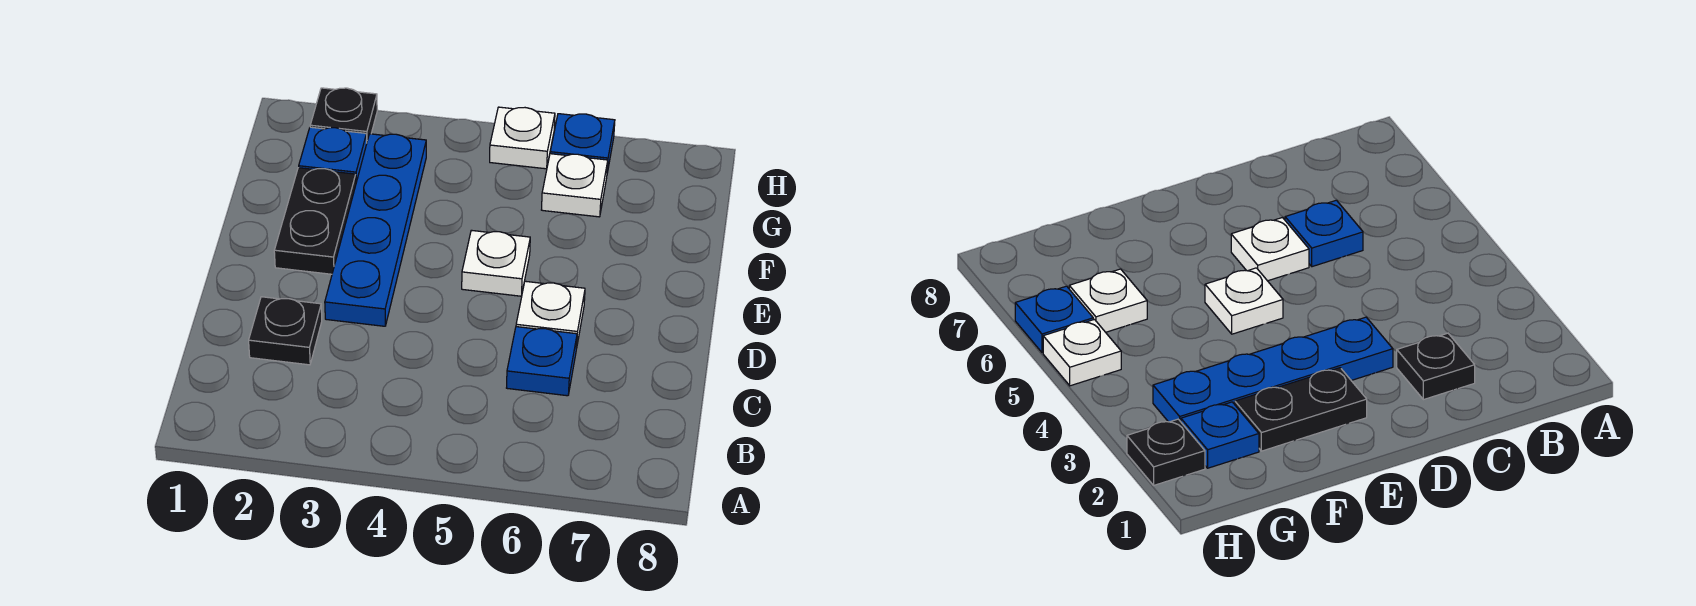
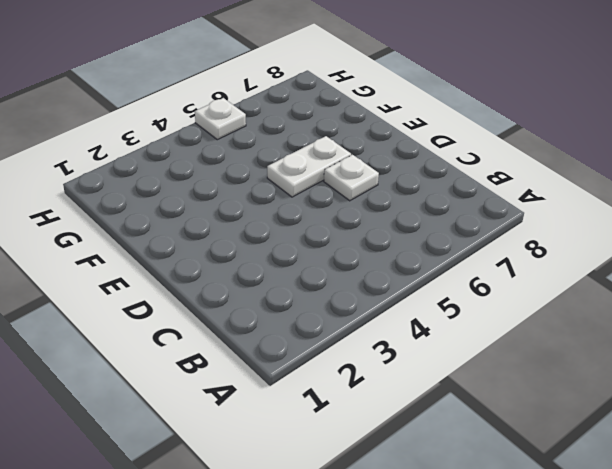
white 1x2 plate [267,136,351,197] -> white 1x1 plate [462,230,530,296]
none -> black 1x1 plate [249,297,322,365]
none -> blue 1x1 plate [507,327,577,396]

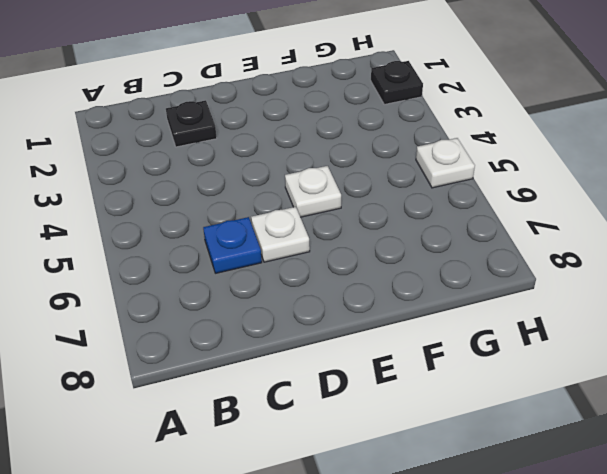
none -> blue 1x4 plate [325,134,426,326]
none -> black 1x2 plate [274,168,356,274]

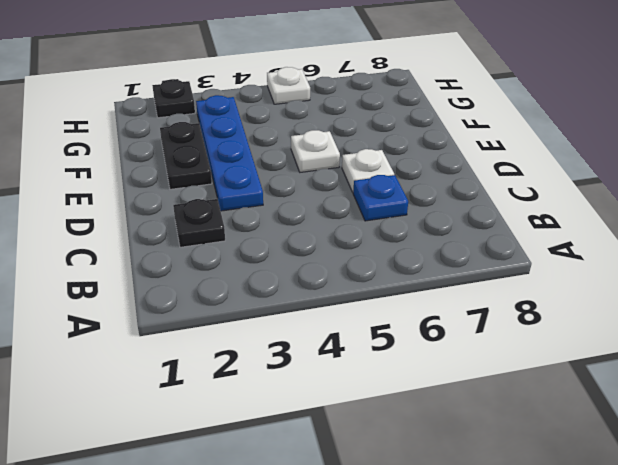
none -> blue 1x1 plate [299,127,367,182]
none -> white 1x1 plate [542,154,608,217]

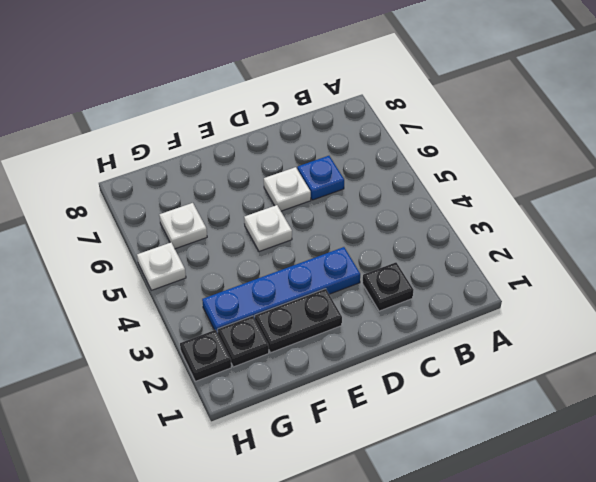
black 1x1 plate [218,316,269,367] -> blue 1x1 plate [299,127,367,182]
none -> blue 1x1 plate [550,114,615,173]

